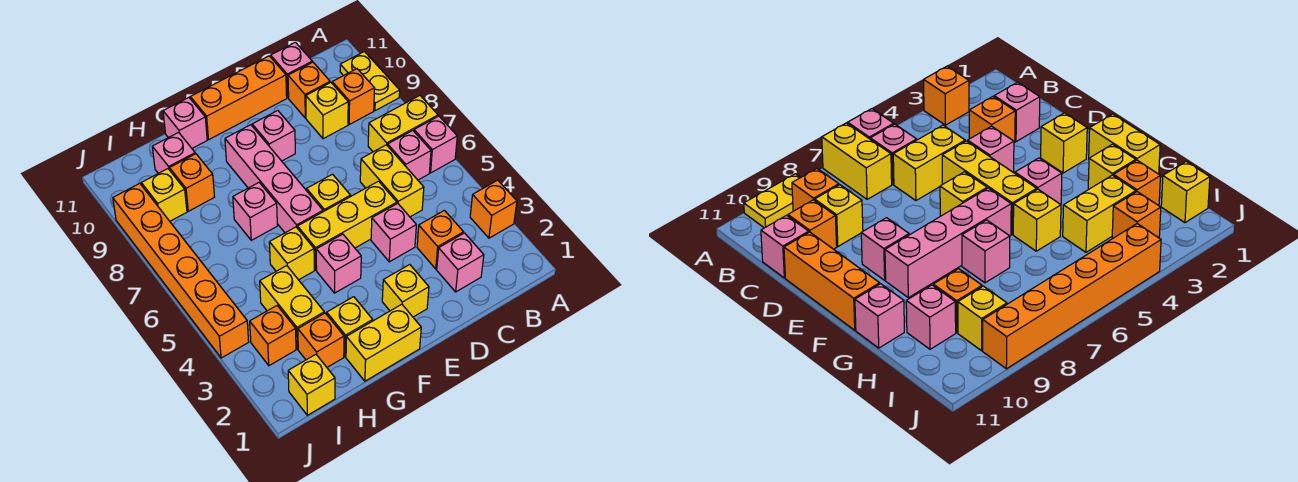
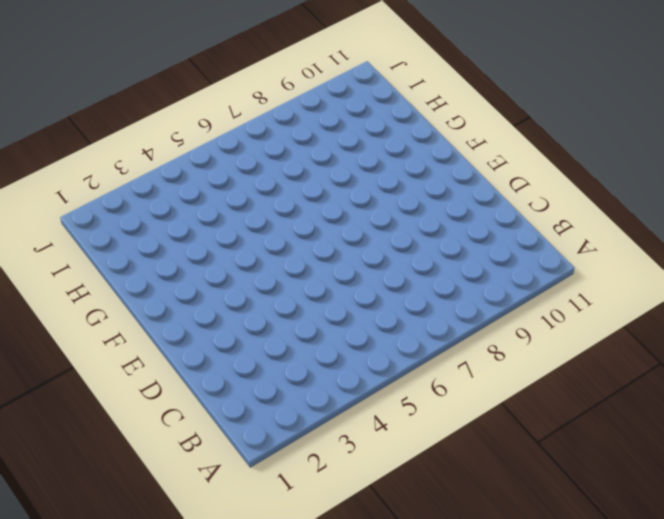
none -> orange 1x1 brick [470,180,517,238]
none -> pink 1x1 brick [414,116,457,173]
none -> yellow 1x2 brick [368,96,438,152]
none -> yellow 1x2 plate [340,52,400,111]

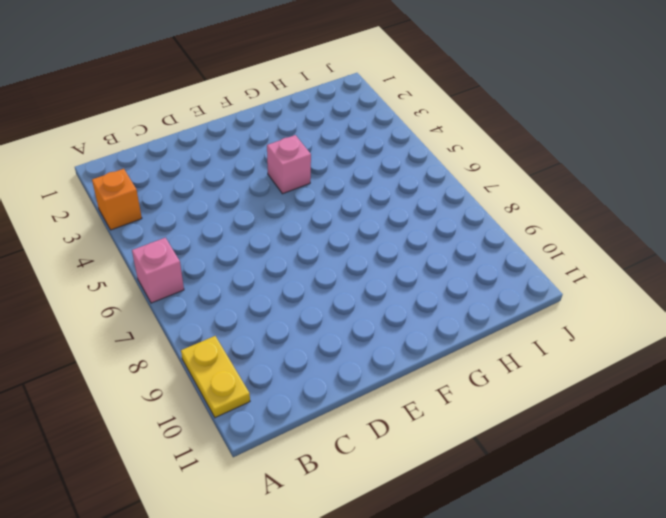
none -> yellow 1x2 brick [368,96,438,152]
none -> pink 1x1 brick [388,130,431,180]
none -> orange 1x1 brick [332,69,375,124]
none -> pink 1x1 brick [437,233,484,292]

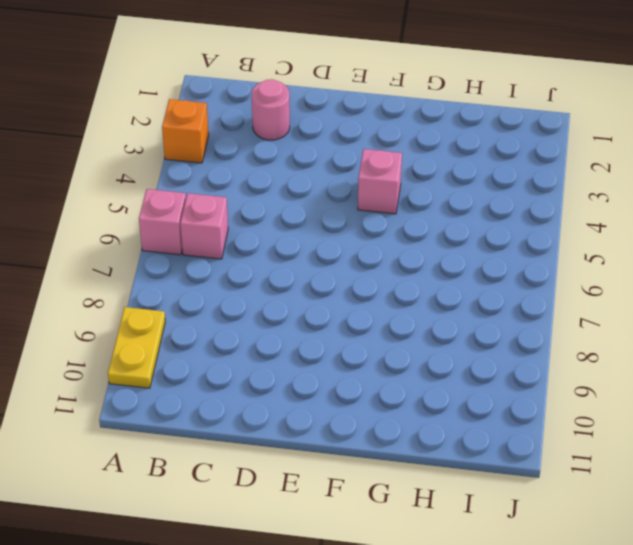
pink 1x1 round brick [252,79,290,140] -> pink 1x1 brick [437,233,484,292]
none -> yellow 1x2 brick [368,96,438,152]
none -> orange 1x1 brick [332,69,375,124]
none -> orange 1x1 brick [417,210,463,269]
none -> yellow 1x2 brick [360,145,424,217]

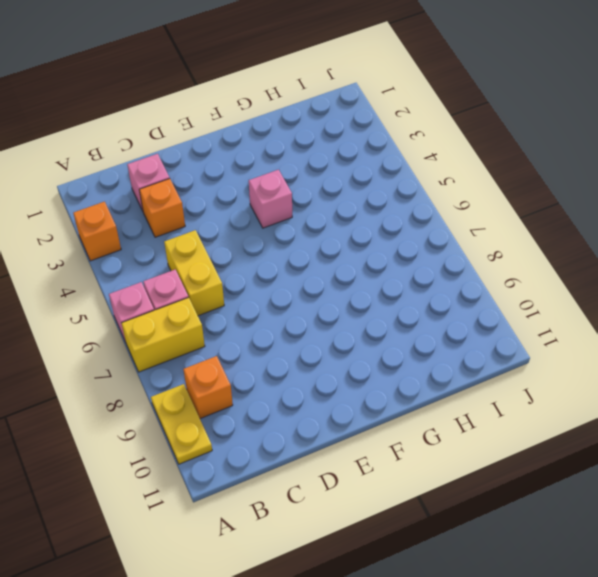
none -> yellow 1x1 brick [306,83,348,139]
none -> orange 1x1 brick [288,62,330,118]
none -> pink 1x1 brick [271,42,312,98]
none -> pink 1x1 brick [371,203,416,262]

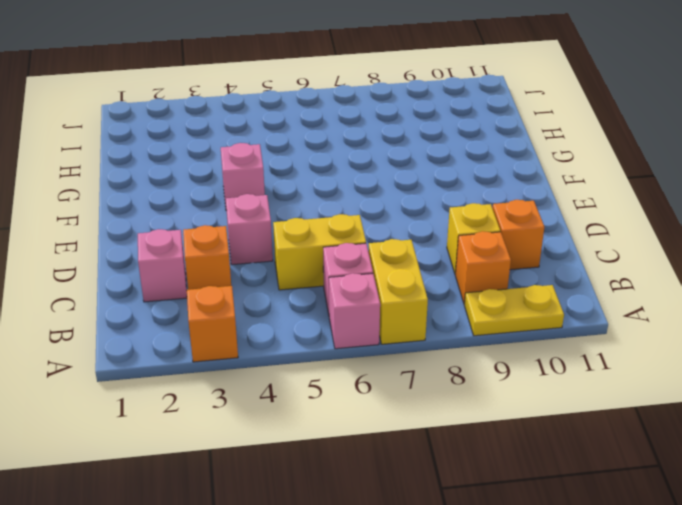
none -> pink 1x1 brick [271,42,312,98]
none -> yellow 1x3 brick [297,181,397,270]
none -> orange 1x3 brick [190,56,287,139]
none -> yellow 1x1 brick [382,265,429,317]

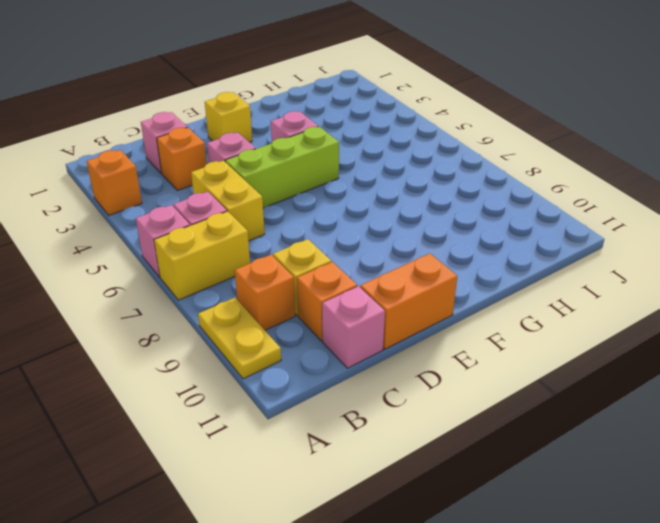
lime 1x3 brick [225,127,339,208] -> yellow 1x3 brick [297,181,397,270]
orange 1x2 brick [360,253,457,349] -> orange 1x3 brick [190,56,287,139]
none -> yellow 1x1 brick [307,174,350,212]
none -> pink 1x1 brick [252,111,295,161]
none -> yellow 1x2 brick [346,304,421,381]
none -> pink 1x4 brick [225,125,323,233]

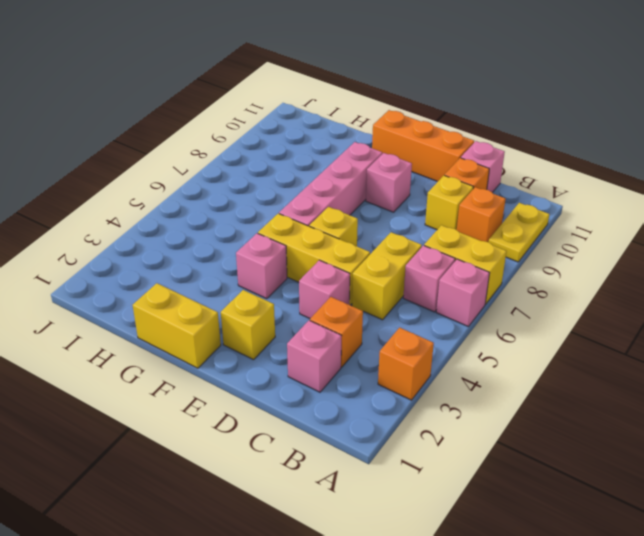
none -> yellow 1x1 brick [327,297,373,357]
none -> yellow 1x1 brick [269,227,314,280]
none -> pink 1x1 brick [233,183,277,240]
none -> pink 1x1 brick [163,98,207,148]

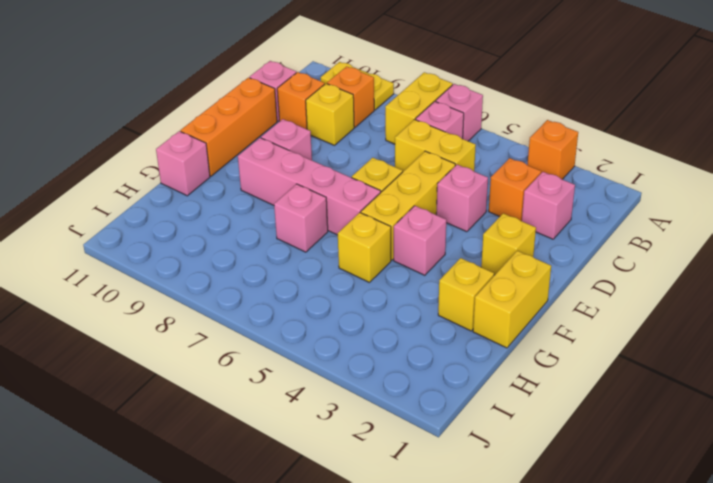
none -> orange 1x1 brick [298,313,344,367]
none -> yellow 1x2 brick [260,266,324,349]
none -> orange 1x1 brick [170,154,214,211]
none -> pink 1x1 brick [152,132,195,173]

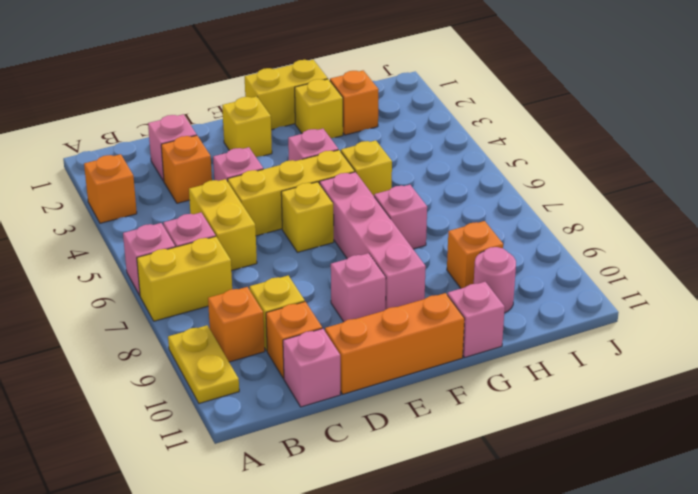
pink 1x1 round brick [474,247,516,313] -> pink 1x1 brick [152,132,195,173]
none -> yellow 1x2 brick [260,266,324,349]
none -> yellow 1x1 brick [288,354,335,415]
none -> orange 1x1 brick [250,306,296,365]
none -> yellow 1x1 brick [141,169,187,221]

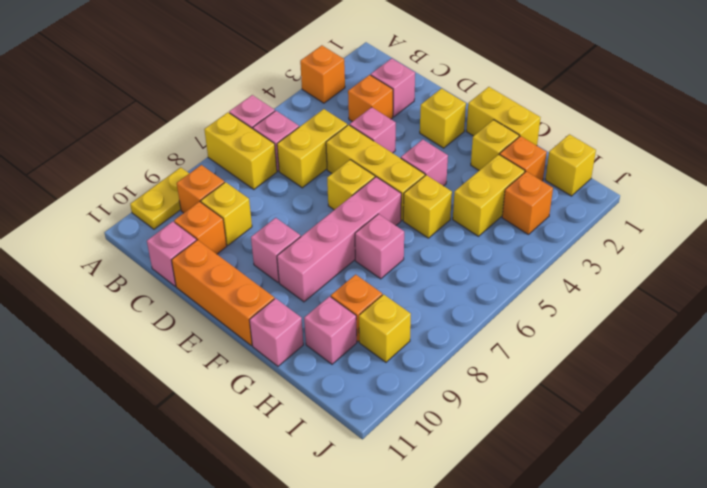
none -> orange 1x6 brick [113,183,249,358]

